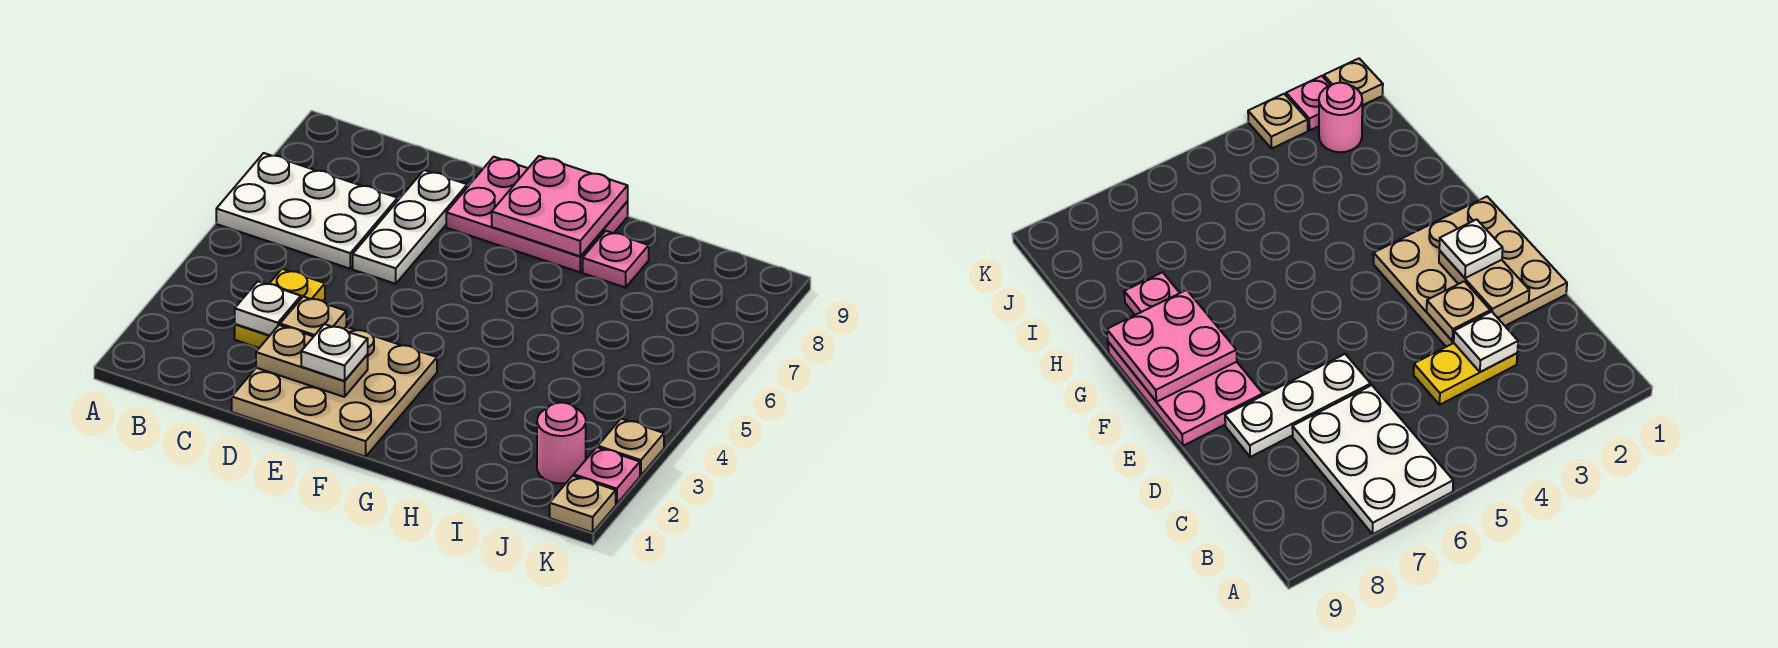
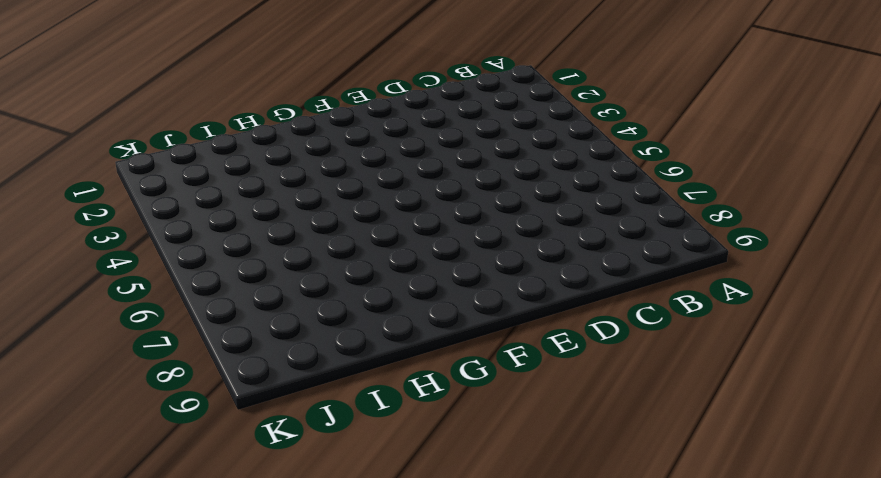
none -> white 2x3 plate [216,153,398,269]
none -> yellow 1x2 plate [235,269,325,348]
none -> tan 3x3 plate [232,327,437,457]

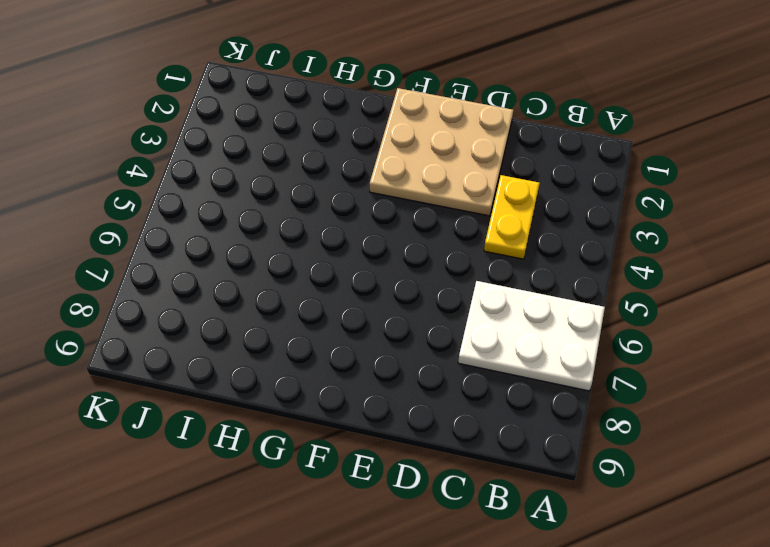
none -> white 1x3 plate [353,170,467,284]
none -> pink 2x3 plate [446,157,628,272]
none -> pink 1x1 plate [583,231,649,288]

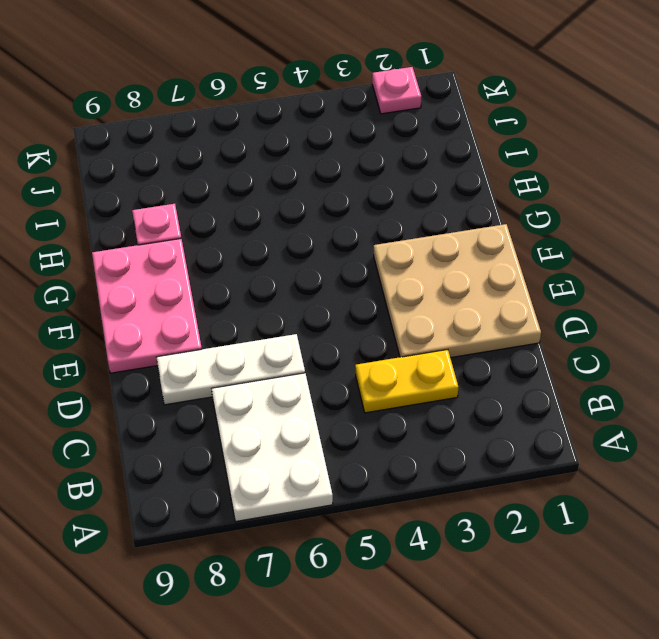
none -> pink 1x1 round brick [537,403,586,483]
none -> tan 1x1 plate [550,476,616,532]
none -> tan 1x1 plate [598,419,664,476]

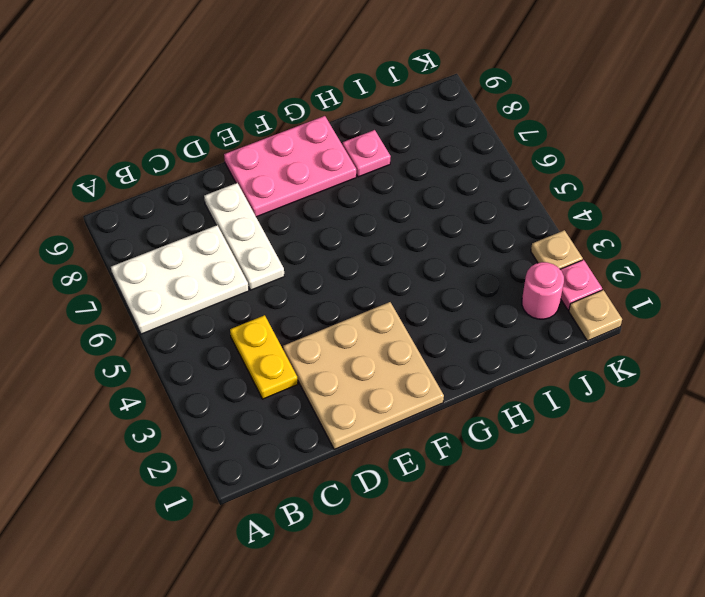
none -> white 1x1 plate [235,281,301,335]
none -> tan 1x2 plate [256,325,368,397]
none -> tan 1x1 plate [280,297,346,336]

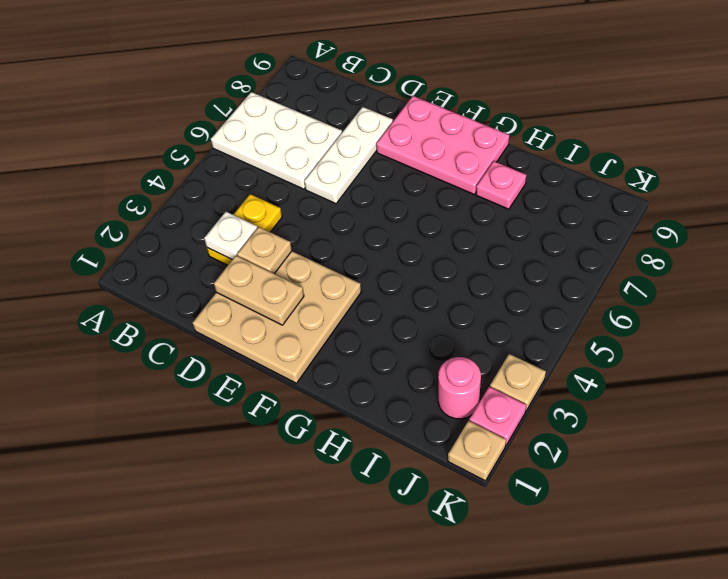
none -> pink 2x2 plate [492,156,628,256]
none -> white 1x1 plate [301,324,368,381]

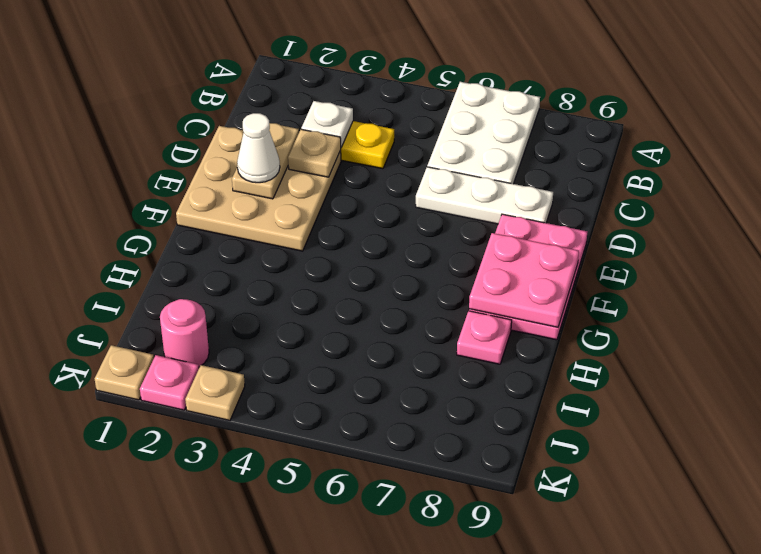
white 1x1 cone [237,113,280,183] -> white 1x1 plate [301,324,368,381]

